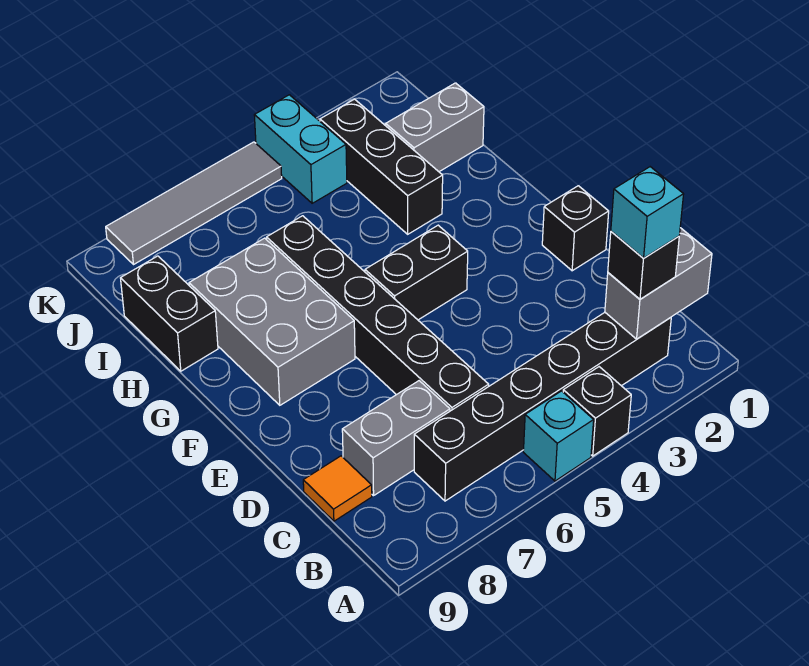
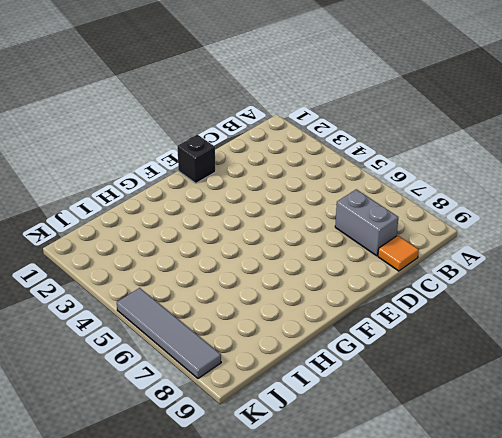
none -> black 1x1 brick [563,367,631,456]
none -> cyan 1x1 brick [523,391,594,481]
none -> black 1x6 brick [414,313,671,501]

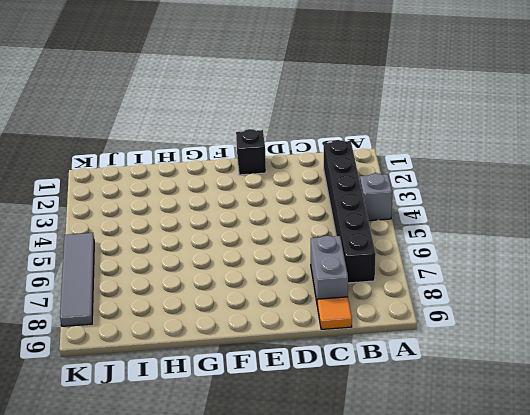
grey 1x1 brick [360,173,392,221] -> black 1x1 brick [563,367,631,456]
none -> cyan 1x1 brick [523,391,594,481]
none -> black 1x6 brick [267,216,489,411]
none -> black 1x2 brick [365,225,468,320]

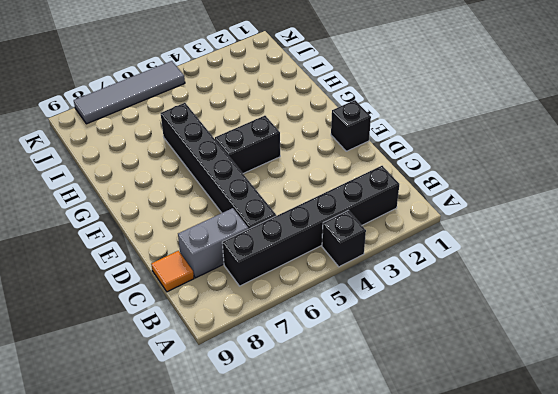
none -> cyan 1x1 brick [523,391,594,481]
none -> grey 2x3 brick [189,238,355,405]
none -> black 1x3 brick [320,99,443,234]

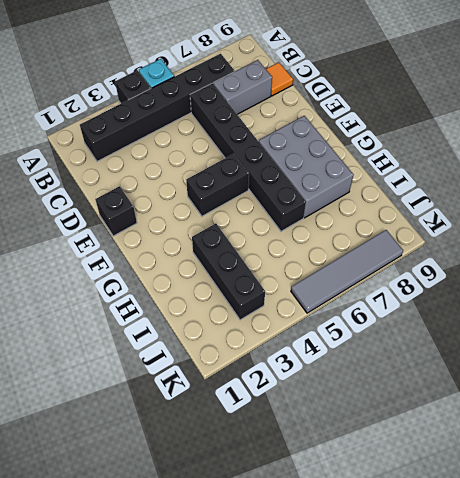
none -> black 1x2 brick [121,256,218,371]
none -> grey 1x2 brick [386,83,484,172]
none -> cyan 1x2 brick [254,95,347,203]

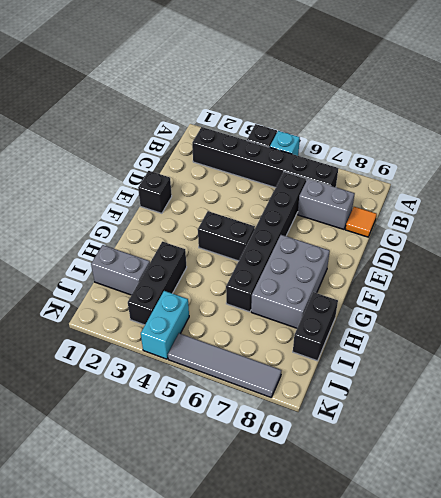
none -> grey 1x2 brick [605,228,712,339]
none -> black 1x1 brick [608,231,679,299]
none -> cyan 1x1 brick [611,167,684,258]

